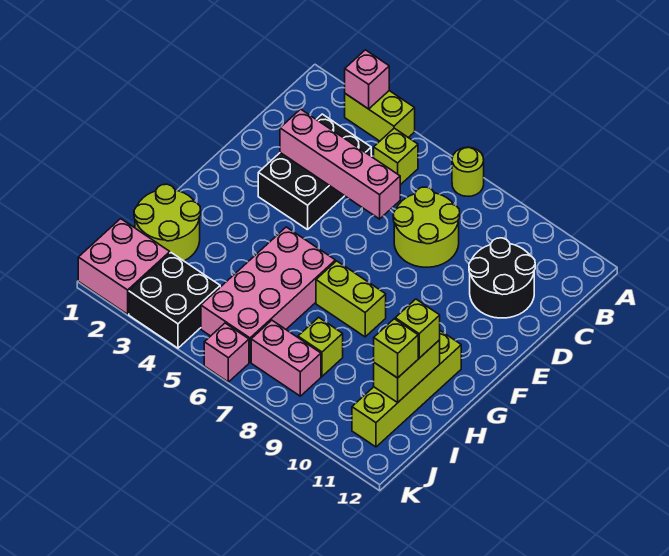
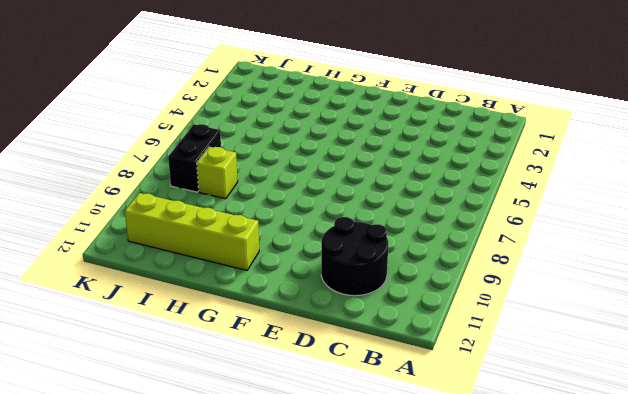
black 1x2 brick [168,124,221,192] -> pink 1x2 brick [251,320,321,396]
none -> lime 1x2 brick [345,91,415,141]
none -> lime 1x1 round brick [452,147,484,196]
none -> lime 1x1 brick [374,128,418,185]

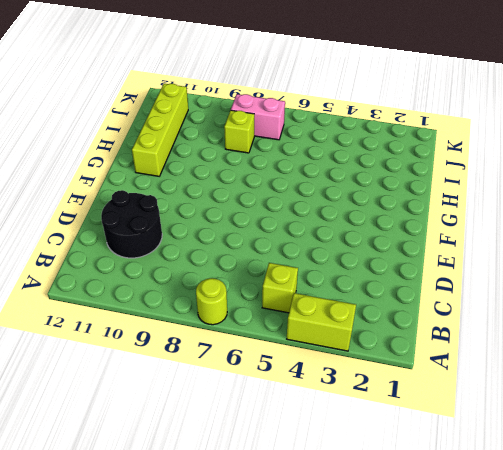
none -> black 2x3 brick [258,114,371,230]
none -> lime 2x2 round brick [393,187,460,267]
none -> pink 2x4 brick [201,227,335,362]

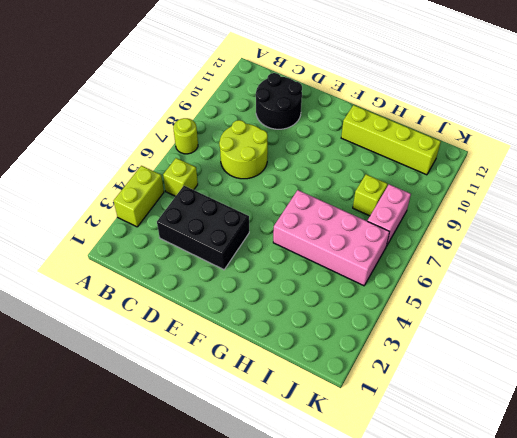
none -> lime 1x2 brick [316,261,386,337]
none -> lime 2x2 round brick [134,184,201,261]
none -> pink 2x2 brick [78,219,170,314]

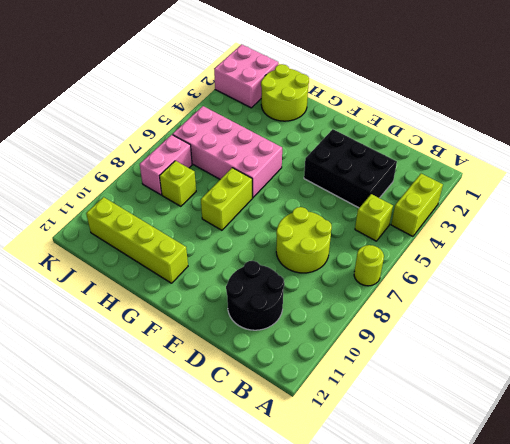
none -> black 2x2 brick [129,253,220,348]
none -> pink 1x1 brick [204,323,249,382]
none -> pink 1x1 brick [345,50,389,109]

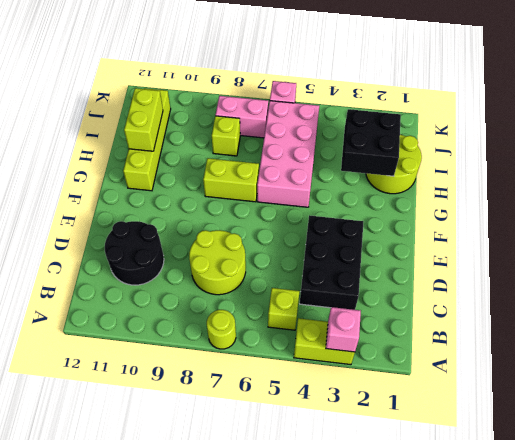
black 2x2 brick [341,109,401,176] -> black 2x2 brick moved to [129,253,220,348]
none -> pink 2x2 brick [78,219,170,314]
none -> pink 1x4 brick [280,109,400,219]
none -> lime 1x1 brick [395,299,440,358]

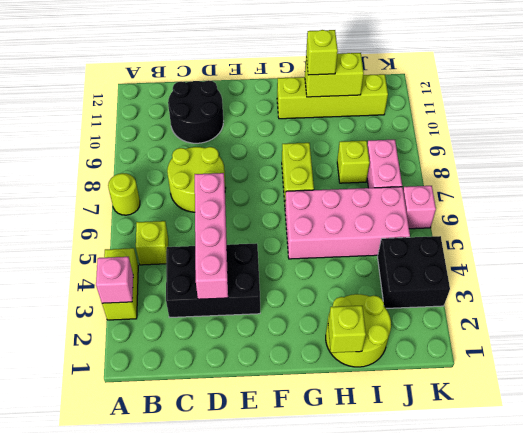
lime 1x1 brick [328,306,366,353] -> lime 1x1 brick moved to [374,319,418,378]
none -> pink 2x2 brick [78,219,170,314]

